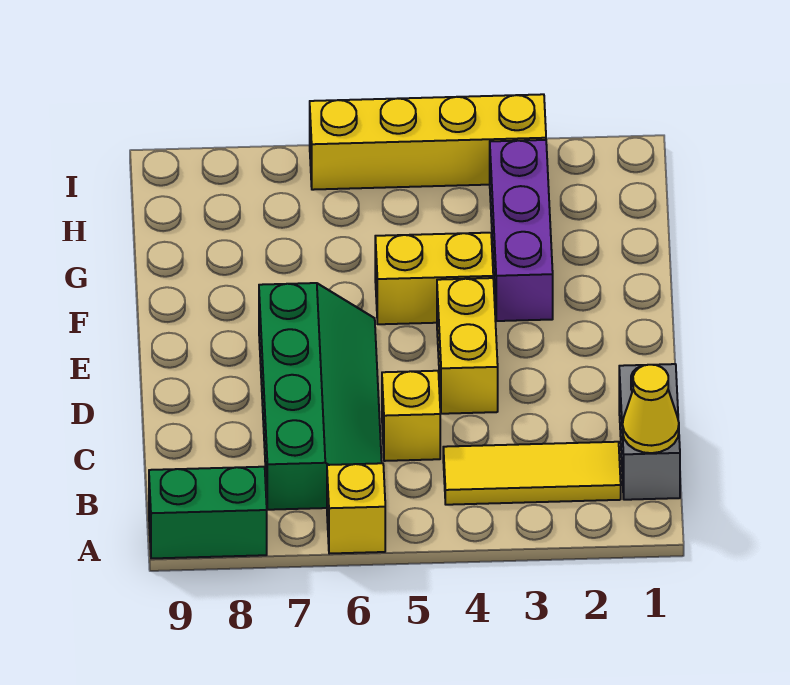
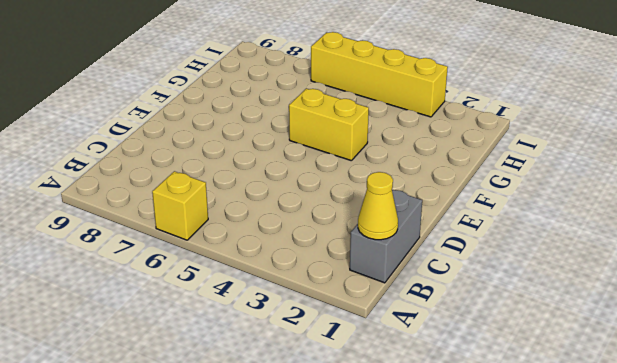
none -> green 1x2 brick [149,467,267,558]
none -> yellow 1x3 tile [443,442,621,505]

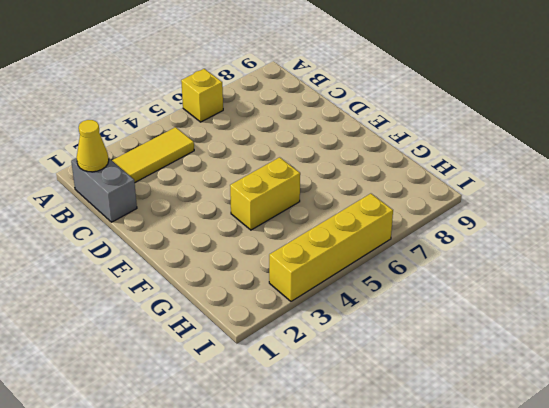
none -> green 1x2 brick [149,467,267,558]
none -> green 2x4 slope [259,283,382,510]

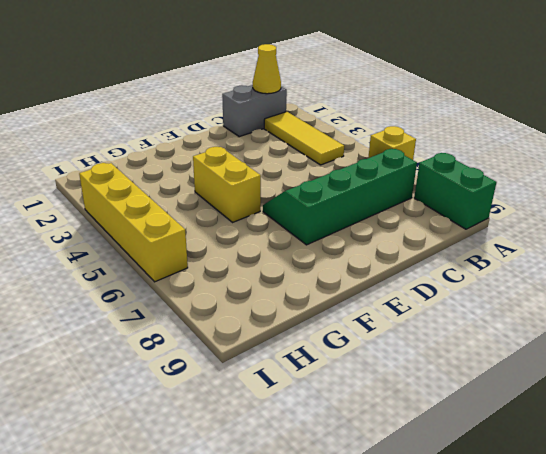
none -> yellow 1x1 brick [382,371,440,461]
none -> yellow 1x2 brick [437,278,498,414]

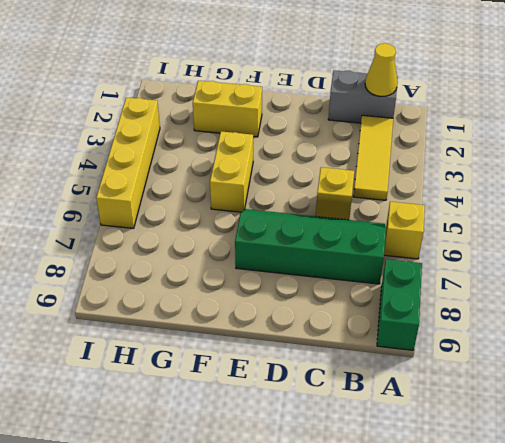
yellow 1x2 brick [193,81,262,137] -> yellow 1x2 brick moved to [437,278,498,414]
none -> purple 1x3 brick [490,140,553,321]

